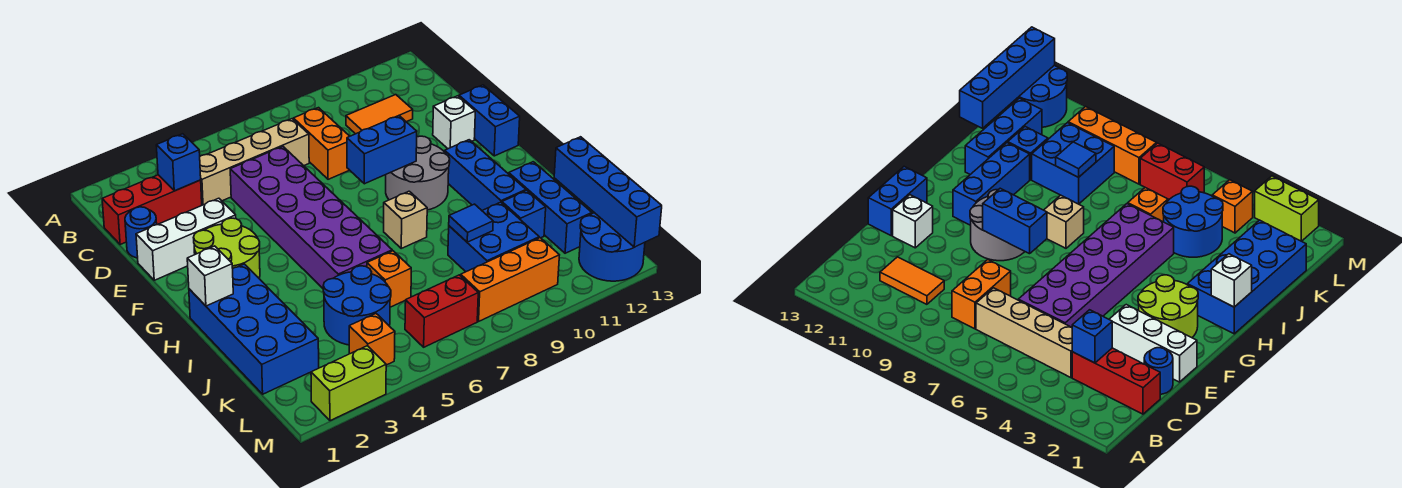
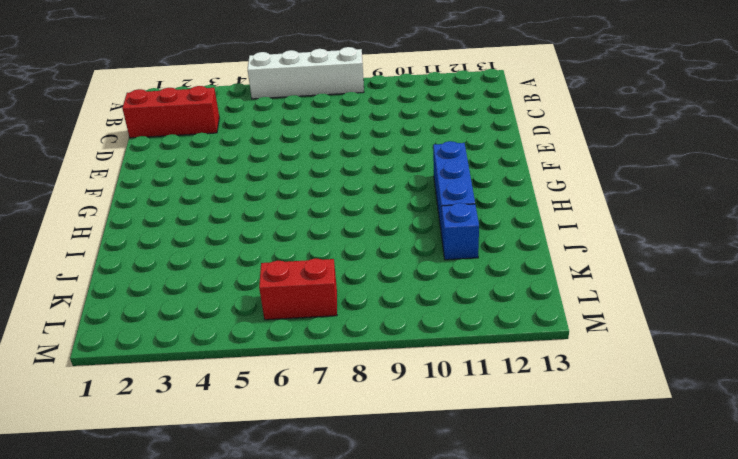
white 1x4 brick [248,47,364,99] -> none
none -> tan 1x4 brick [200,119,309,205]
none -> orange 1x2 brick [293,108,350,179]
none -> orange 1x2 tile [346,95,413,134]

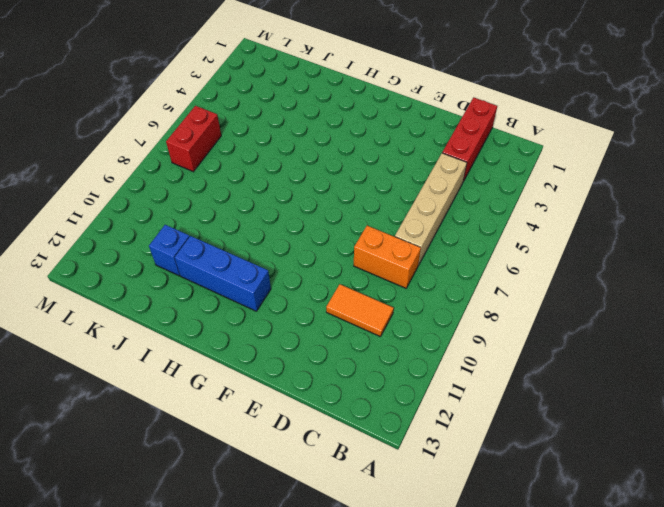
orange 1x2 tile [326,284,394,337] -> orange 1x2 tile turned to [346,95,413,134]
none -> blue 1x1 round brick [125,207,157,258]
none -> purple 2x6 brick [230,147,392,288]
none -> white 1x3 brick [136,198,236,280]

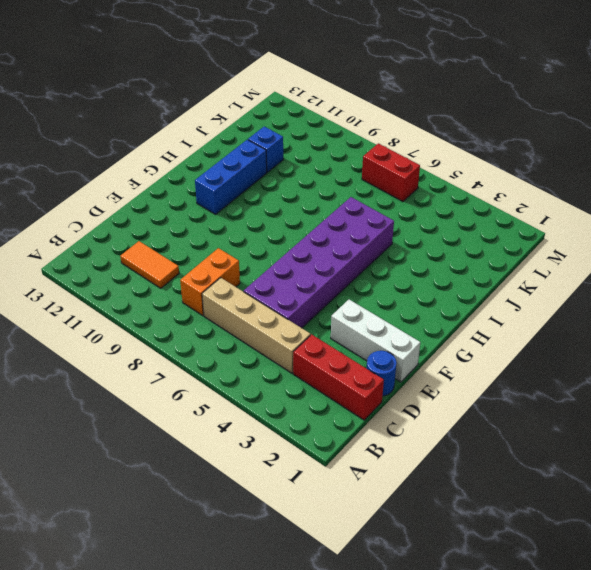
none -> white 1x1 brick [433,96,475,149]
none -> blue 1x2 brick [459,85,520,156]
none -> lime 2x2 round brick [194,218,260,278]

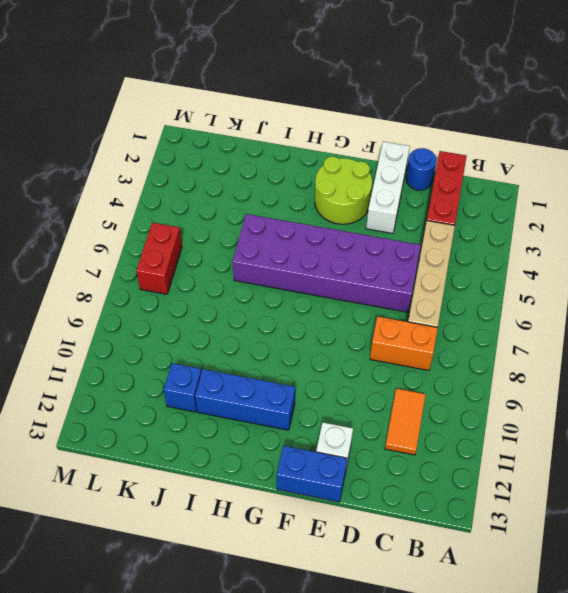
none -> grey 2x2 round brick [386,136,450,210]
none -> blue 2x4 brick [189,264,319,394]
none -> tan 1x1 brick [384,191,427,248]

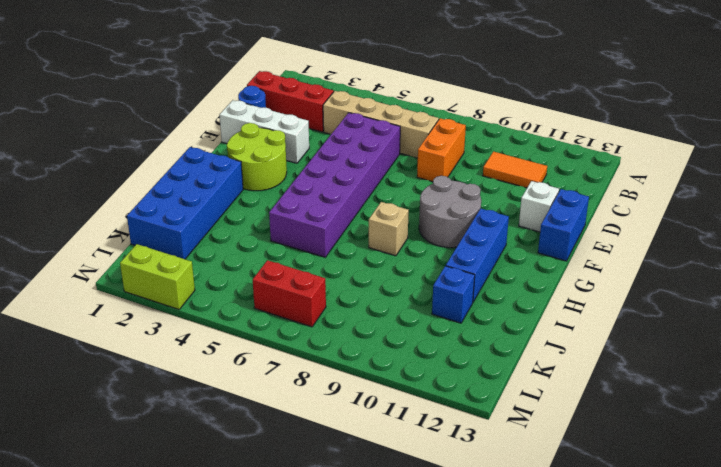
none -> blue 1x3 brick [509,162,592,253]
none -> blue 2x2 round brick [323,266,391,345]
none -> orange 1x1 brick [367,251,411,307]

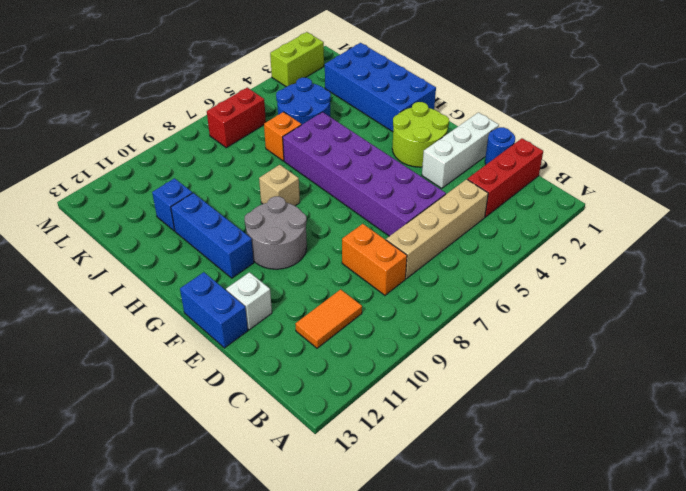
none -> blue 1x3 brick [509,162,592,253]
none -> blue 2x2 brick [448,202,539,272]
none -> orange 1x1 brick [349,314,395,365]

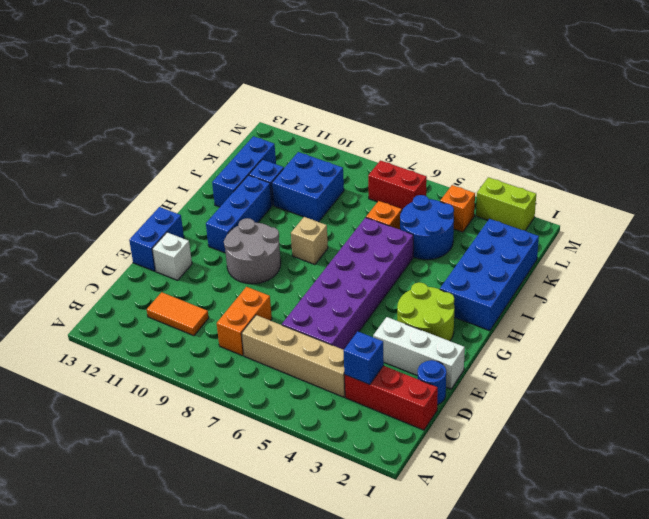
none -> orange 1x3 brick [461,238,559,321]
none -> blue 2x2 round brick [579,213,645,281]
none -> blue 1x2 brick [347,116,417,184]

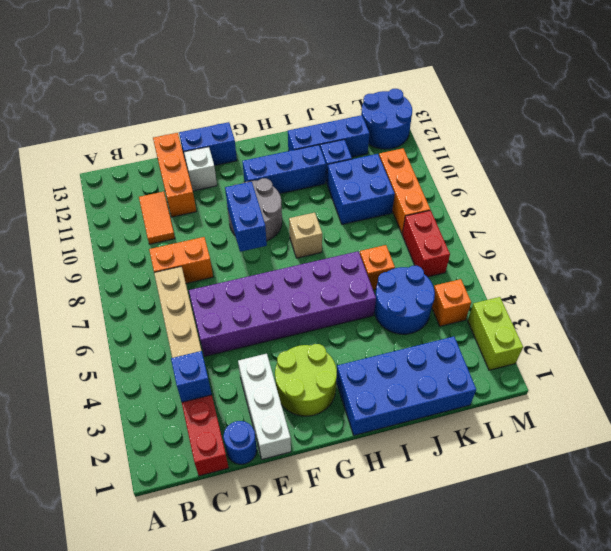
orange 1x3 brick [153,133,196,217] -> none
none -> white 1x1 brick [187,246,233,306]
none -> blue 1x1 tile [449,204,493,242]
none -> blue 1x4 brick [554,137,662,247]

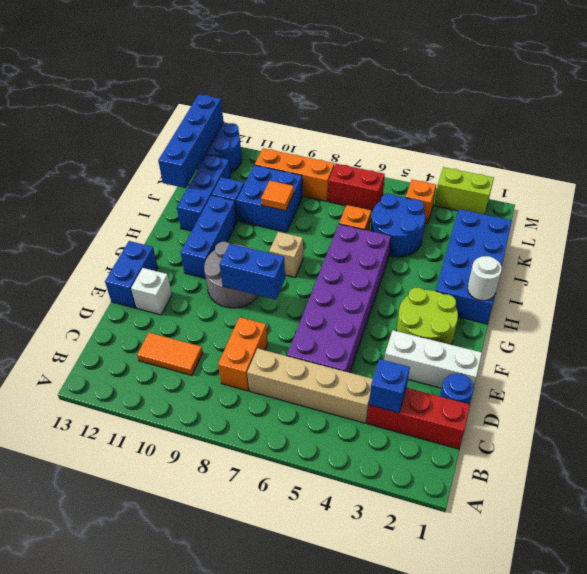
white 1x1 round brick [468,256,502,301] -> white 1x1 brick [187,246,233,306]
orange 1x1 tile [261,181,294,211] -> blue 1x1 tile [449,204,493,242]

